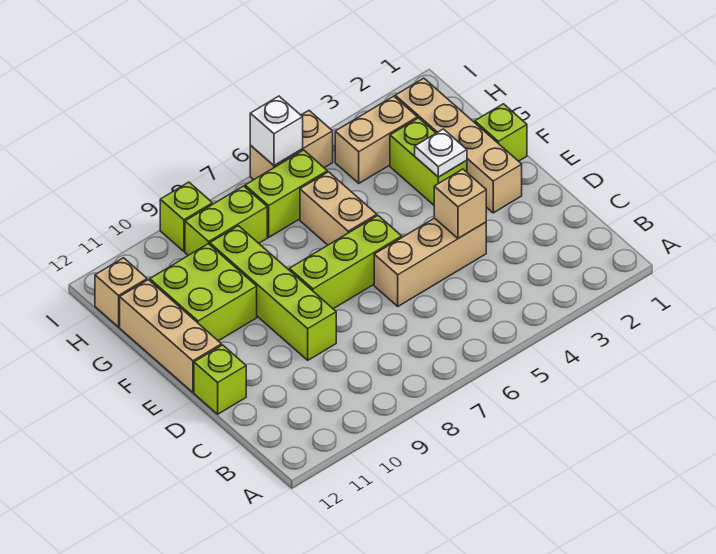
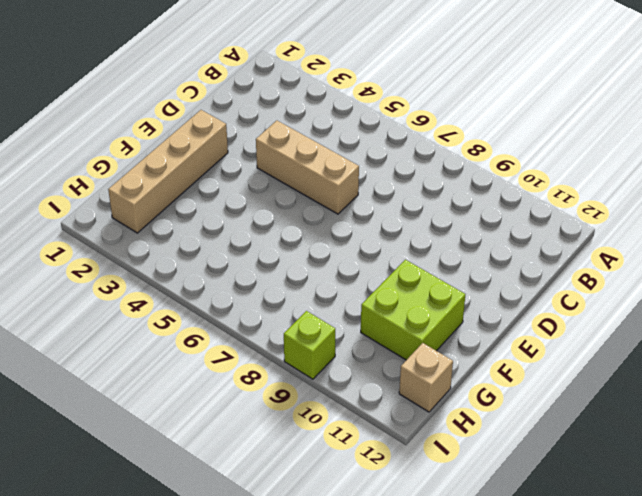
none -> lime 1x4 brick [210,226,336,360]
none -> lime 1x1 brick [194,345,246,414]
none -> lime 1x3 brick [289,216,402,309]

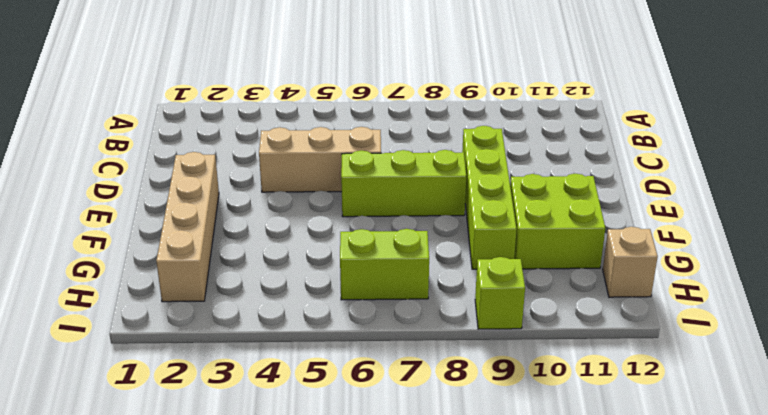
none -> lime 1x1 brick [194,345,246,414]
none -> tan 1x3 brick [120,280,221,392]
none -> lime 1x1 brick [475,104,527,161]

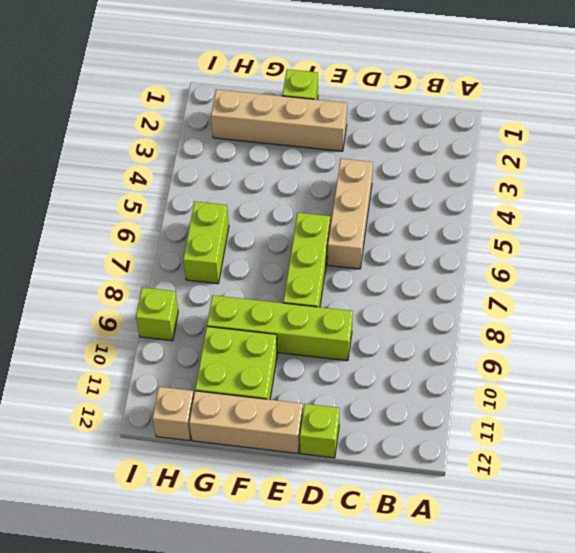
none -> lime 1x2 brick [390,118,467,205]
none -> tan 1x2 brick [300,172,377,245]
none -> tan 1x2 brick [335,96,417,183]

